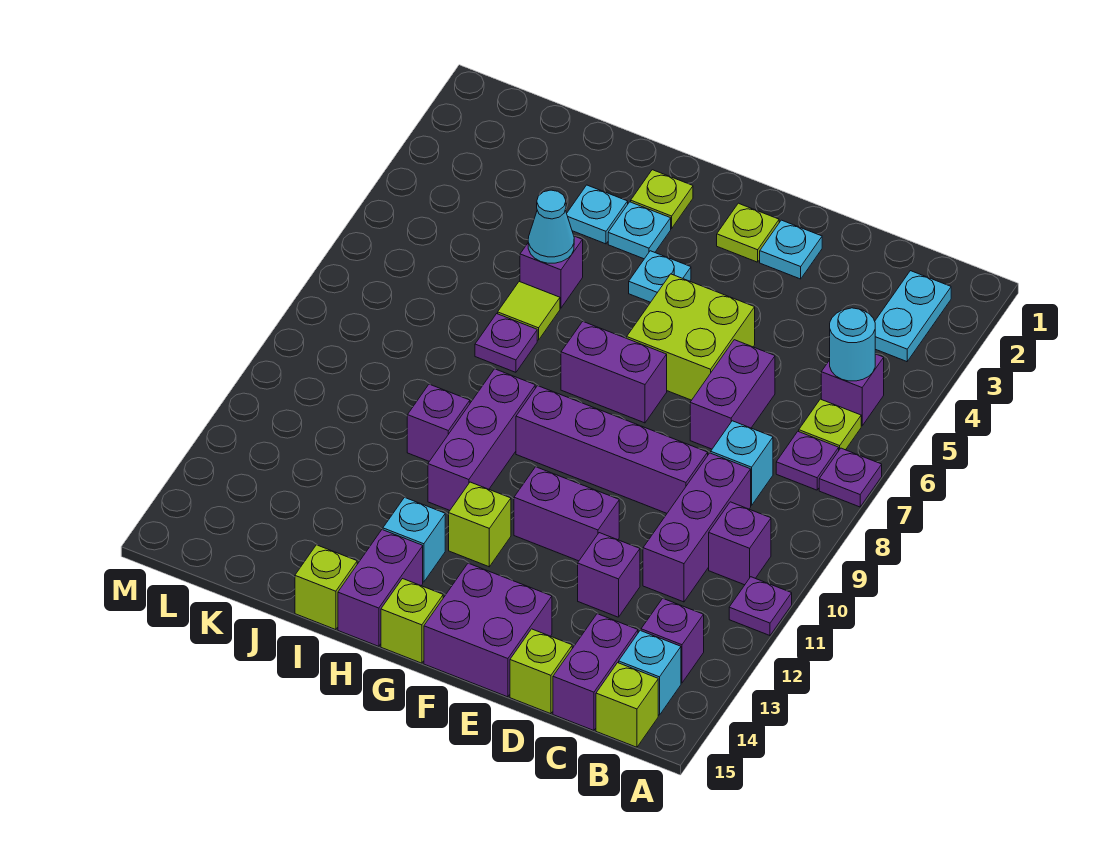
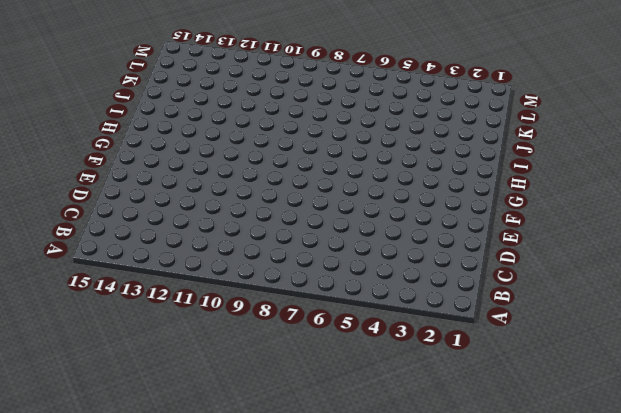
none -> purple 1x1 plate [819,448,882,507]
none -> purple 1x1 plate [729,577,792,636]
none -> cyan 1x2 plate [875,271,951,362]
none -> purple 1x1 brick [821,354,884,426]

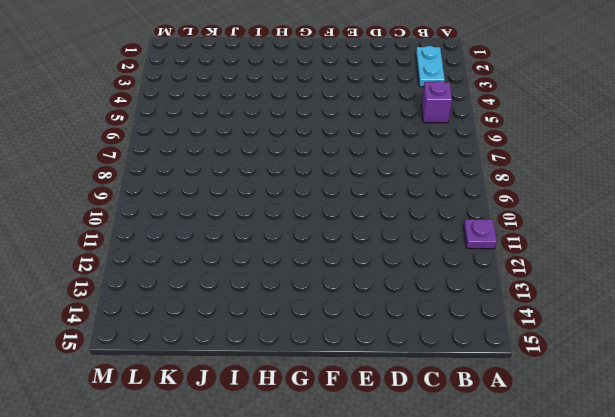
none -> purple 1x1 plate [819,448,882,507]
none -> lime 1x1 plate [799,399,861,450]
none -> purple 1x1 plate [776,431,839,490]
none -> purple 1x1 brick [709,502,771,585]

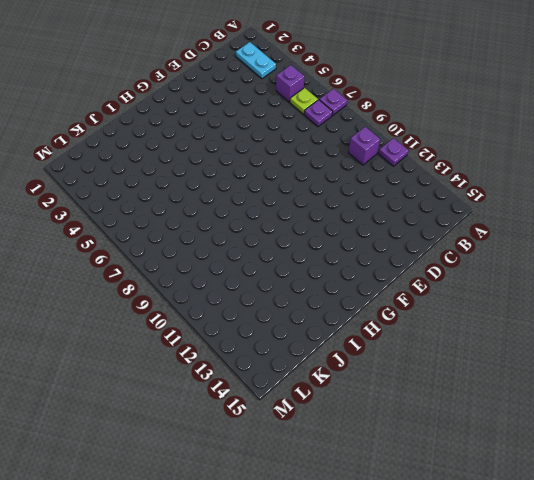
none -> purple 1x1 brick [641,598,704,683]
none -> cyan 1x1 brick [619,631,681,715]
none -> lime 1x1 brick [596,663,658,747]
none -> cyan 1x1 brick [711,421,773,506]

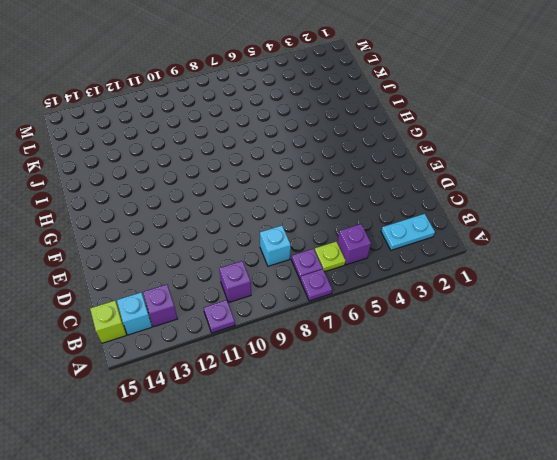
none -> purple 1x3 brick [643,453,751,602]
none -> purple 1x2 brick [553,614,638,730]
none -> purple 1x2 brick [690,340,775,449]
none -> purple 1x4 brick [516,386,708,513]

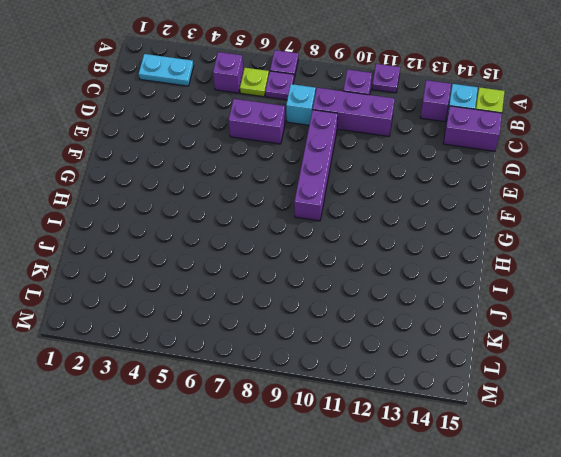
none -> purple 1x1 brick [578,533,640,617]
none -> lime 1x1 brick [510,629,572,714]
none -> cyan 1x1 plate [760,220,822,279]
none -> lime 2x2 brick [627,274,755,400]

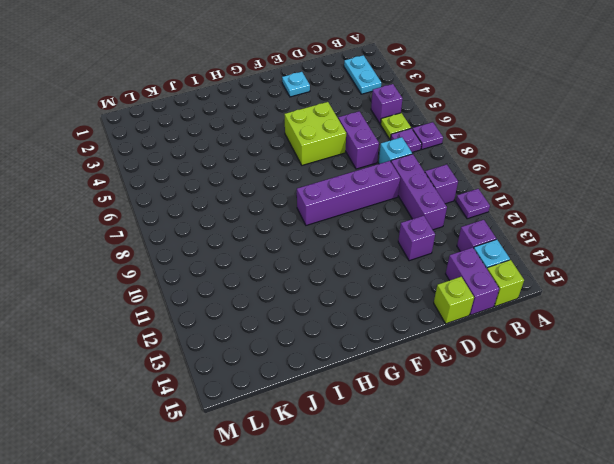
none -> purple 1x2 brick [514,467,619,561]
none -> purple 2x2 brick [424,563,552,697]
none -> lime 1x1 plate [717,203,779,262]
none -> purple 1x2 brick [561,322,667,423]

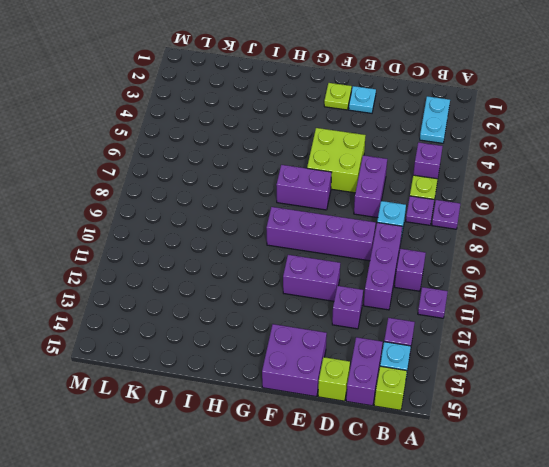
none -> cyan 1x1 plate [629,251,691,302]
none -> lime 1x1 brick [449,482,511,567]
none -> lime 1x1 brick [381,579,443,663]
none -> lime 1x1 plate [631,170,693,229]

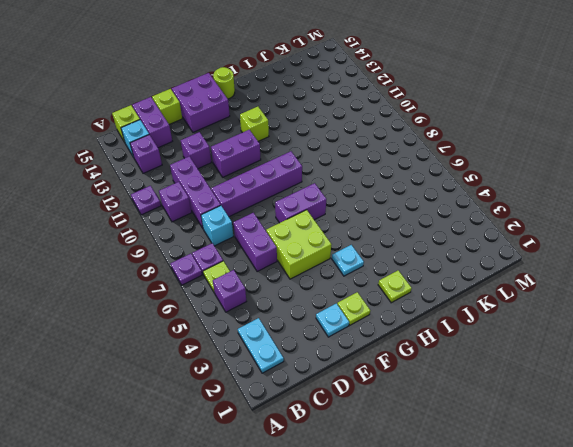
lime 1x1 round brick [213,67,235,99] -> lime 1x1 brick [381,579,443,663]
none -> cyan 1x1 plate [608,202,671,259]
none -> purple 1x3 brick [428,369,535,510]
none -> cyan 1x1 brick [383,497,445,582]
none -> purple 1x2 brick [338,530,423,646]

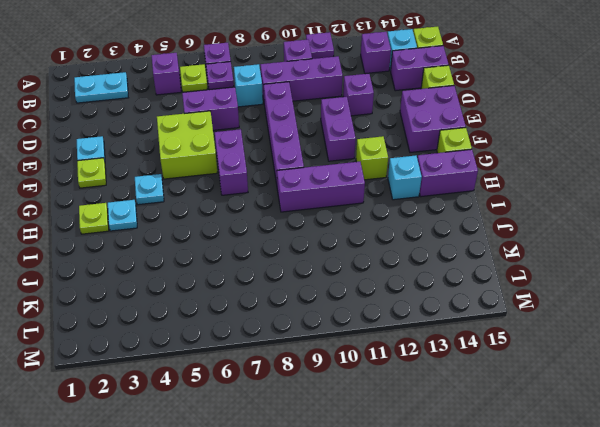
none -> cyan 1x1 plate [567,185,628,244]
none -> purple 1x1 brick [520,236,583,308]
none -> lime 1x1 tile [498,282,560,340]
none -> purple 1x1 plate [475,314,537,372]

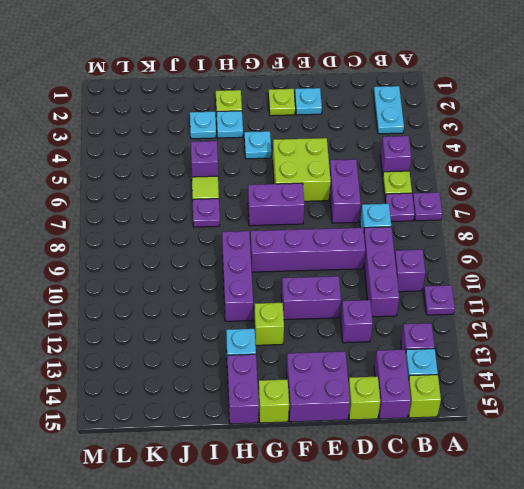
none -> purple 1x1 brick [407,384,470,461]
none -> lime 1x1 brick [295,545,357,630]
none -> cyan 1x1 round brick [830,308,875,381]
none -> cyan 1x1 cone [528,190,574,263]

